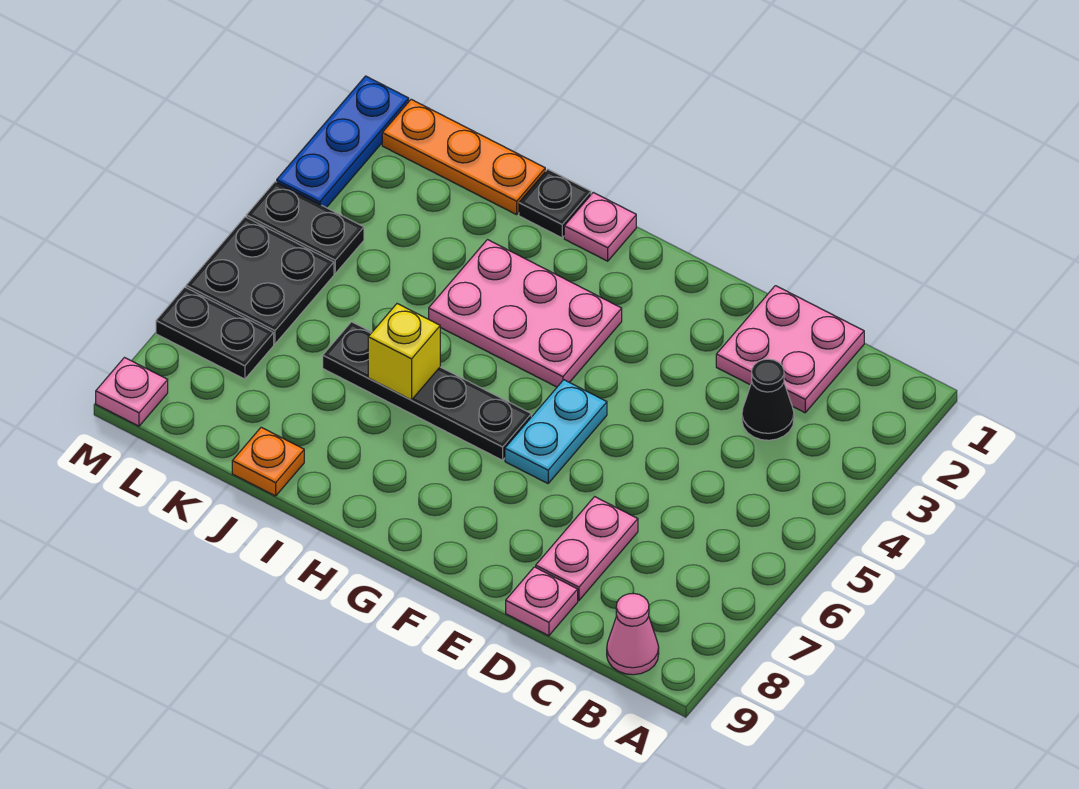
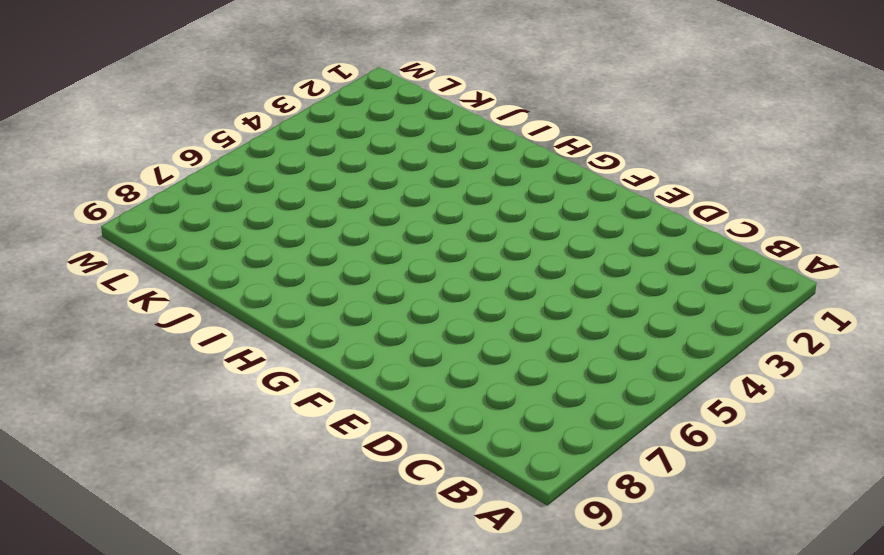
none -> pink 1x1 cone [607,593,659,675]
none -> pink 2x2 plate [716,286,864,413]
none -> black 1x1 cone [742,359,794,440]

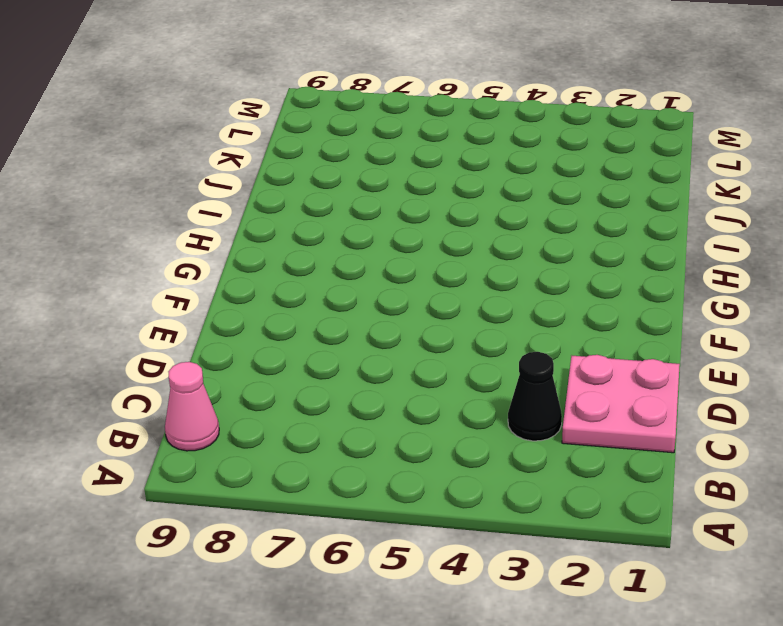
none -> pink 1x2 plate [536,497,638,600]
none -> pink 1x1 plate [506,567,578,636]
none -> cyan 1x2 plate [505,380,607,483]

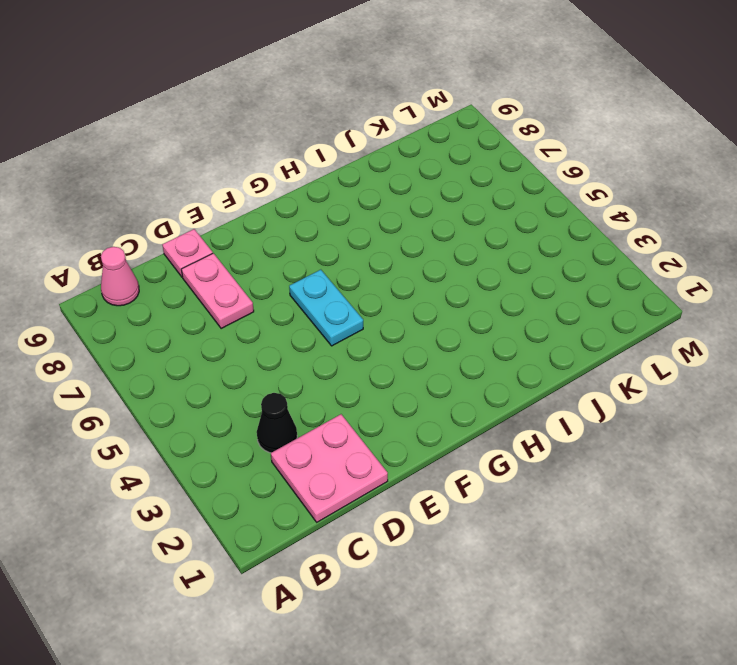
none -> pink 2x3 plate [429,240,622,387]
none -> black 1x4 plate [323,322,531,460]
none -> pink 1x1 plate [564,192,636,261]

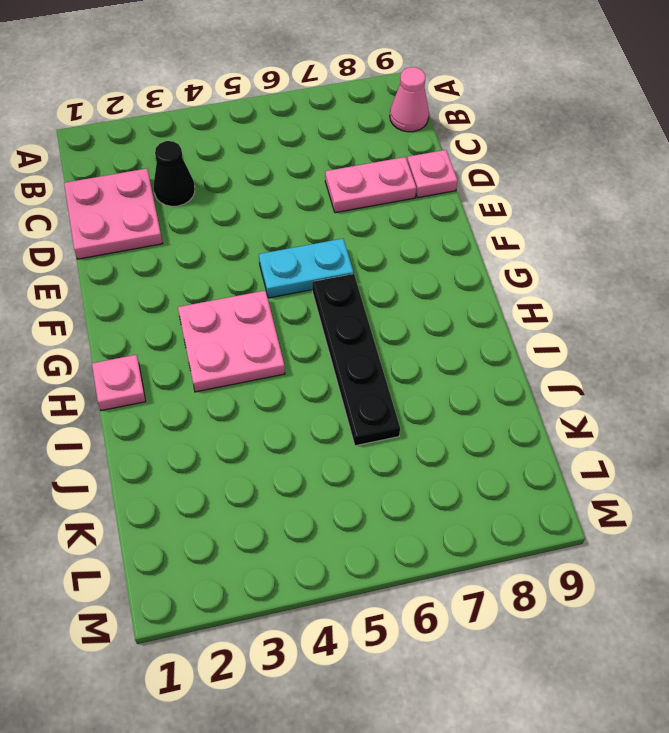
pink 2x2 plate [178,291,285,392] -> pink 2x3 plate [429,240,622,387]
none -> black 1x1 plate [519,169,591,238]
none -> orange 1x3 plate [382,99,545,215]
none -> orange 1x1 plate [232,427,304,496]

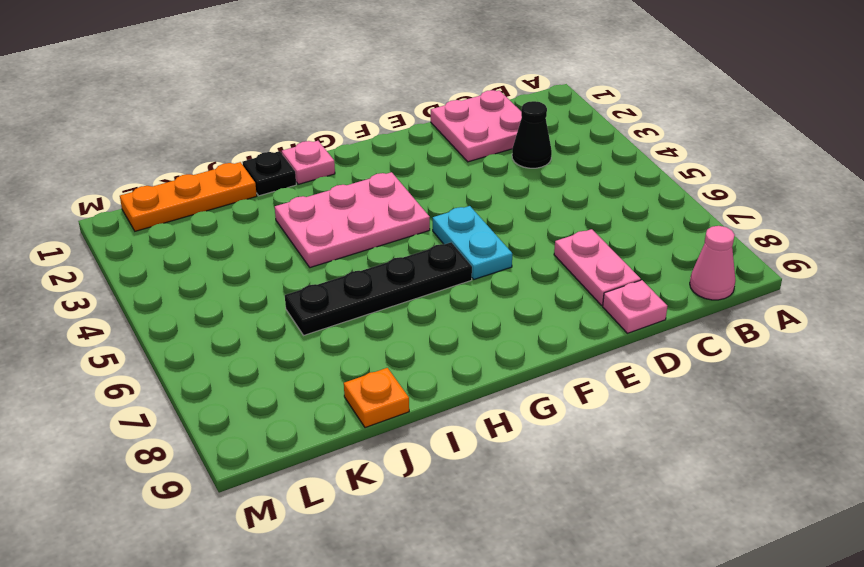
none -> black 1x2 plate [246,182,364,273]
none -> black 2x2 plate [186,217,334,344]
none -> black 1x2 plate [156,287,274,379]

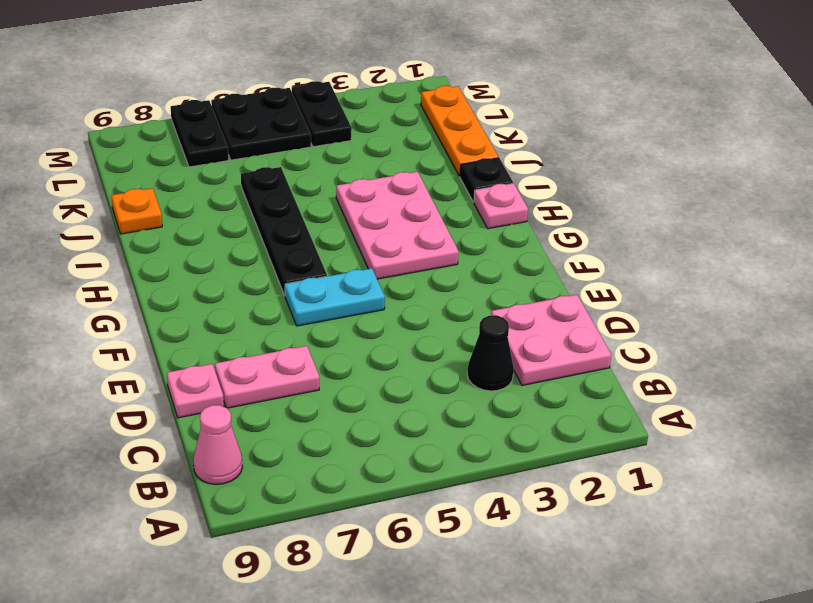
none -> blue 1x3 plate [277,76,409,208]
none -> pink 1x1 plate [96,358,168,426]
none -> yellow 1x1 brick [368,304,440,400]

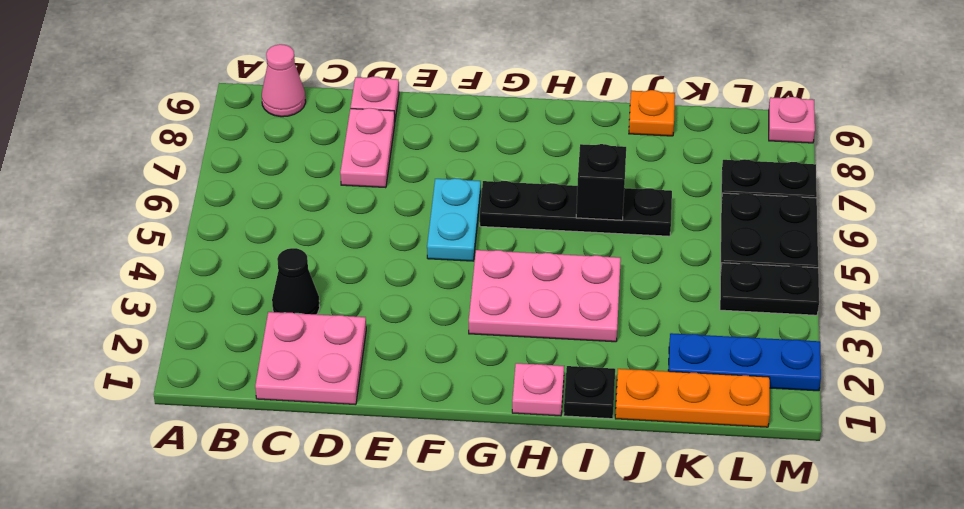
black 1x1 brick [576,144,626,220] -> yellow 1x1 brick [368,304,440,400]
blue 1x3 plate [668,333,821,391] -> blue 1x3 plate turned to [277,76,409,208]

